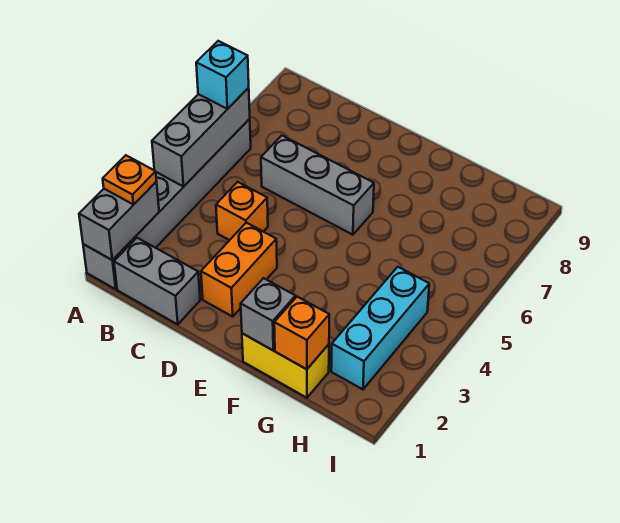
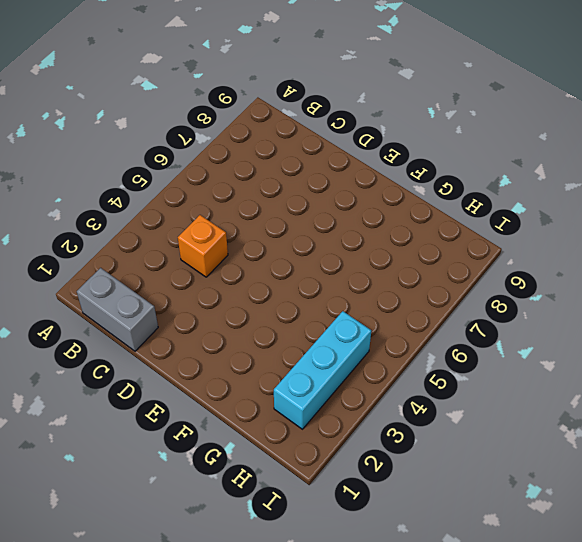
none -> grey 1x6 brick [83,119,251,289]
none -> grey 1x3 brick [261,135,374,235]
none -> orange 1x2 brick [201,223,277,317]

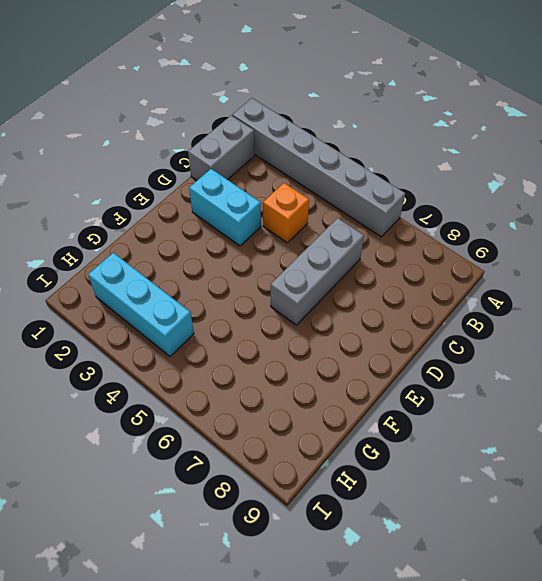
cyan 1x2 brick [189,169,261,246] -> orange 1x2 brick [201,223,277,317]
none -> yellow 1x2 brick [242,333,329,398]
none -> grey 1x2 brick [79,182,159,260]
none -> grey 1x3 brick [152,88,250,187]

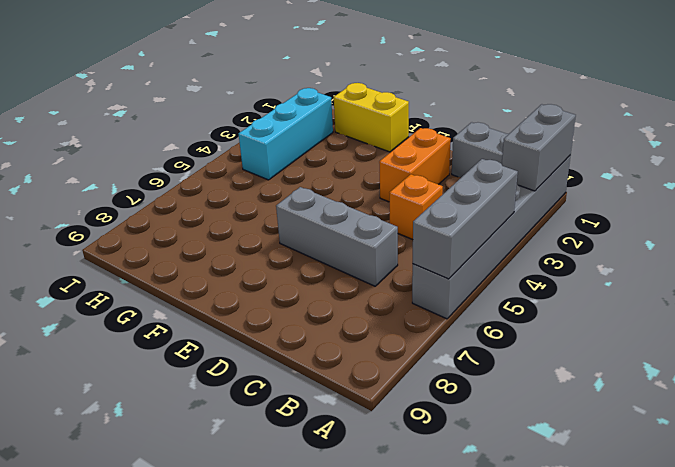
none -> grey 1x1 brick [241,278,295,350]
none -> orange 1x1 brick [274,297,329,369]
none -> orange 1x1 plate [103,155,156,205]

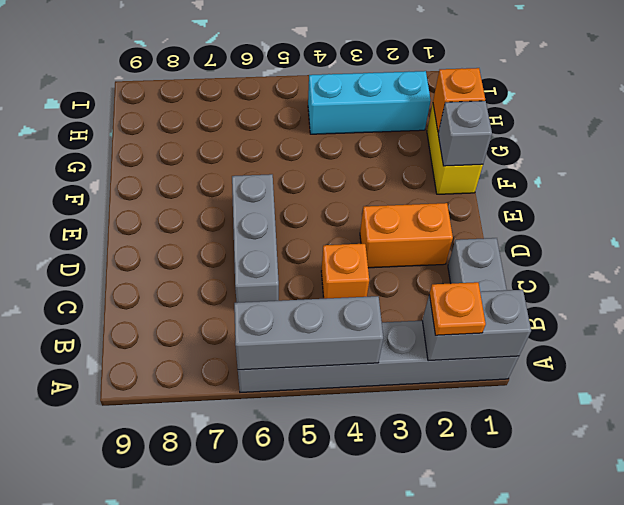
none -> cyan 1x1 brick [196,41,249,109]

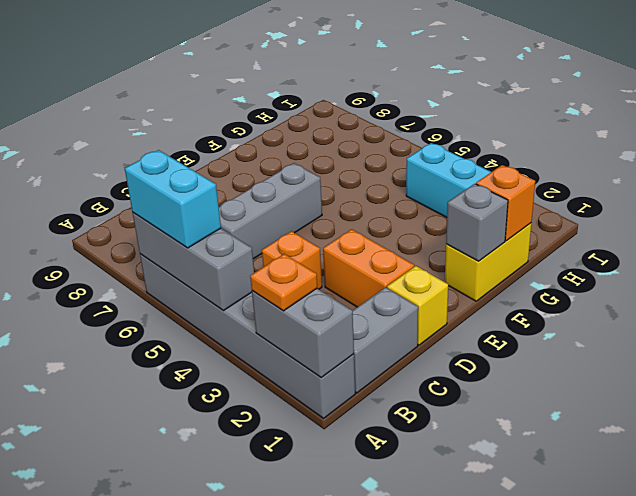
cyan 1x2 brick [125,150,221,248] -> cyan 1x1 brick [196,41,249,109]
yellow 1x1 brick [387,266,448,345] -> none

